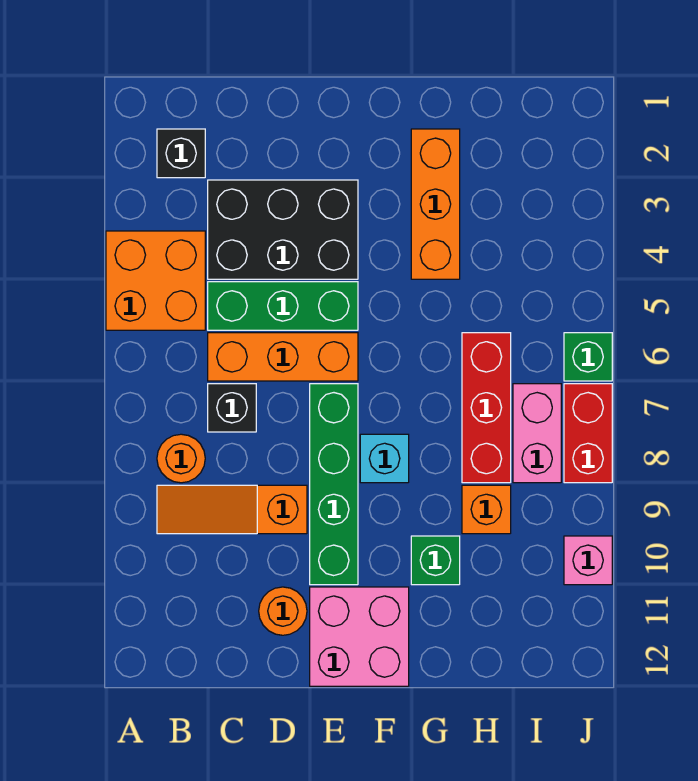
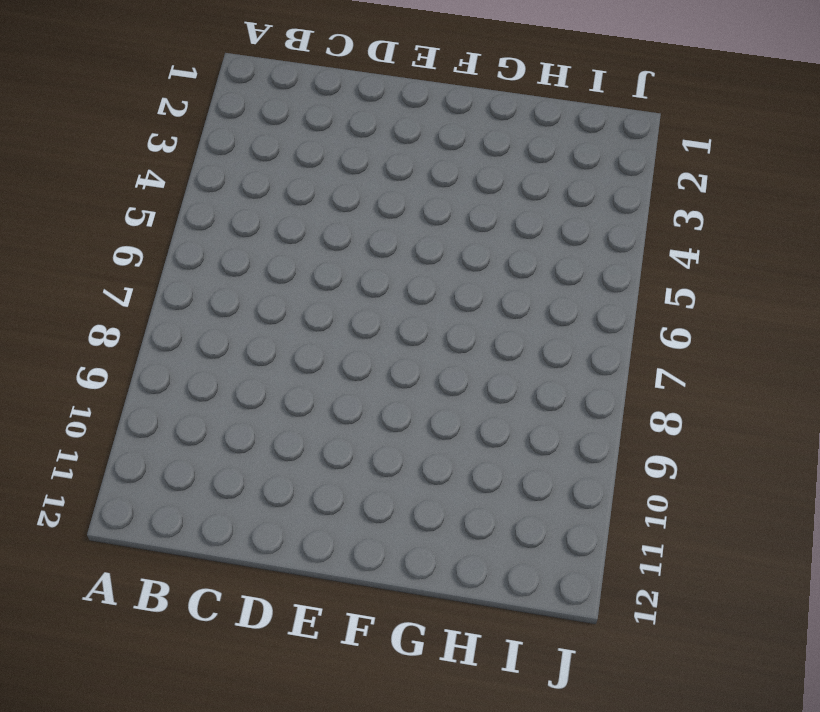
none -> orange 2x2 brick [106,231,205,330]
none -> black 1x1 brick [157,129,205,178]
none -> orange 1x1 round brick [157,434,205,483]

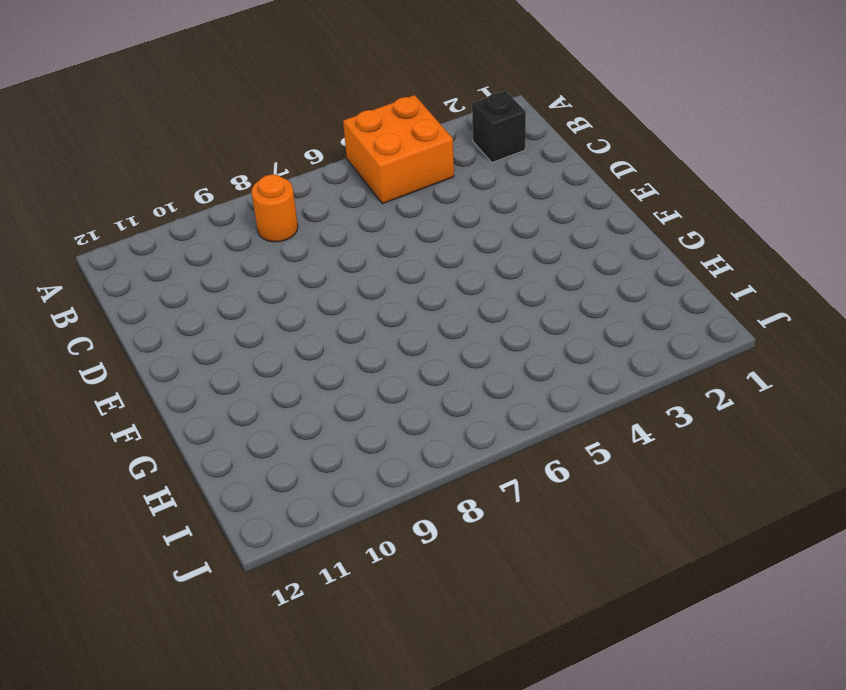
none -> orange 1x3 slope [157,485,307,534]
none -> black 2x3 brick [208,180,358,279]
none -> green 1x3 brick [208,282,358,330]

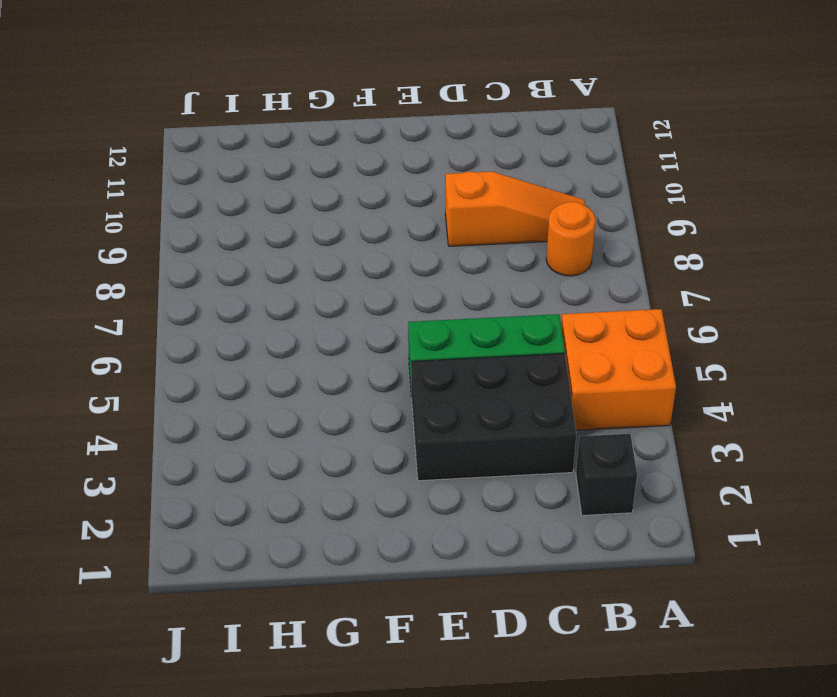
none -> orange 1x3 brick [208,333,358,381]
none -> black 1x1 brick [208,384,256,432]
none -> orange 1x1 round brick [259,587,307,635]

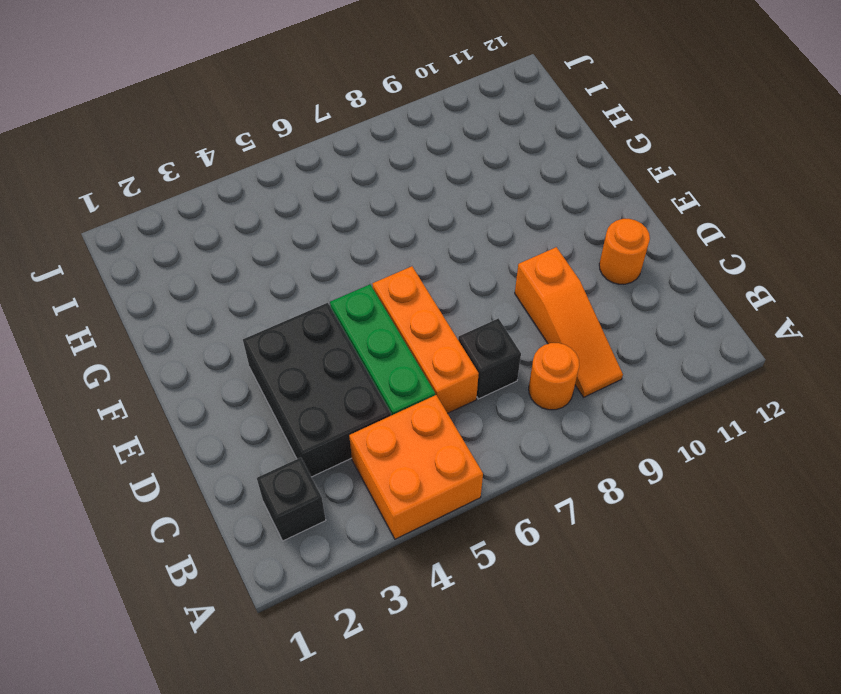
none -> green 1x4 brick [310,384,358,585]
none -> pink 2x2 brick [310,587,409,686]
none -> cyan 1x1 brick [360,434,409,483]

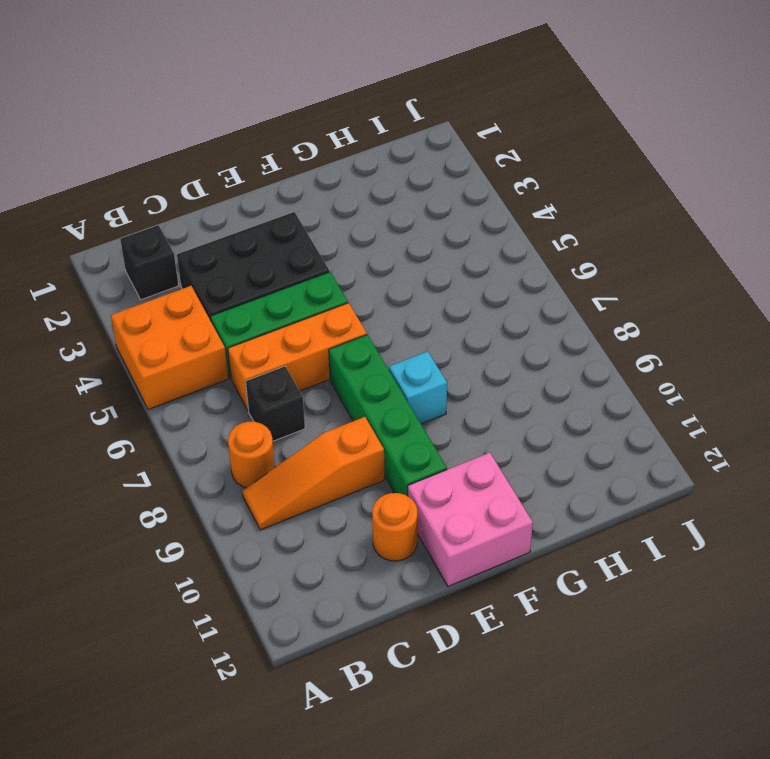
none -> orange 1x3 brick [411,129,460,279]
none -> green 1x1 brick [411,536,460,585]
none -> red 1x3 brick [462,333,511,483]

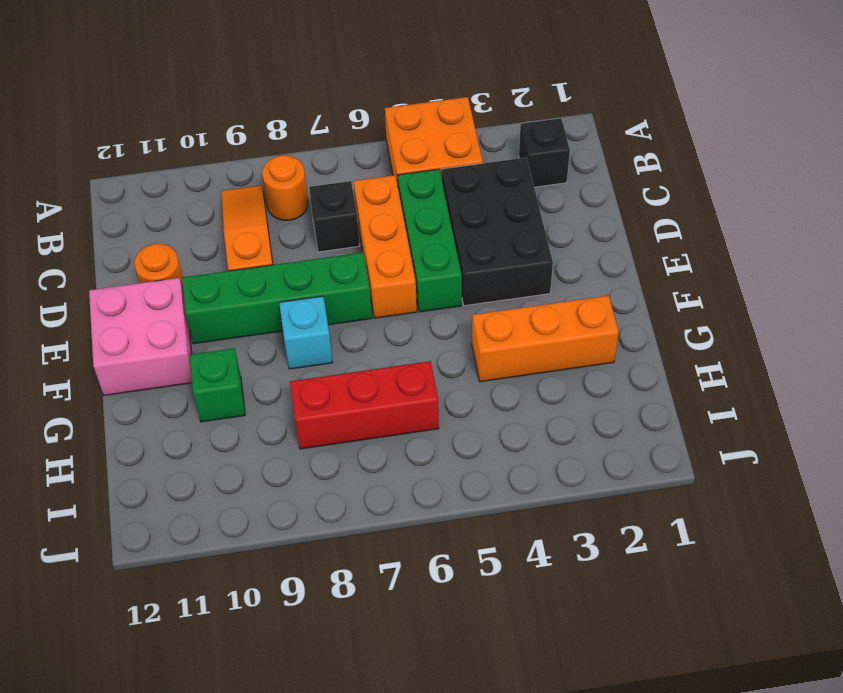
none -> orange 1x1 brick [462,485,511,534]
none -> pink 1x2 brick [513,384,561,483]
none -> green 1x1 brick [564,333,612,381]

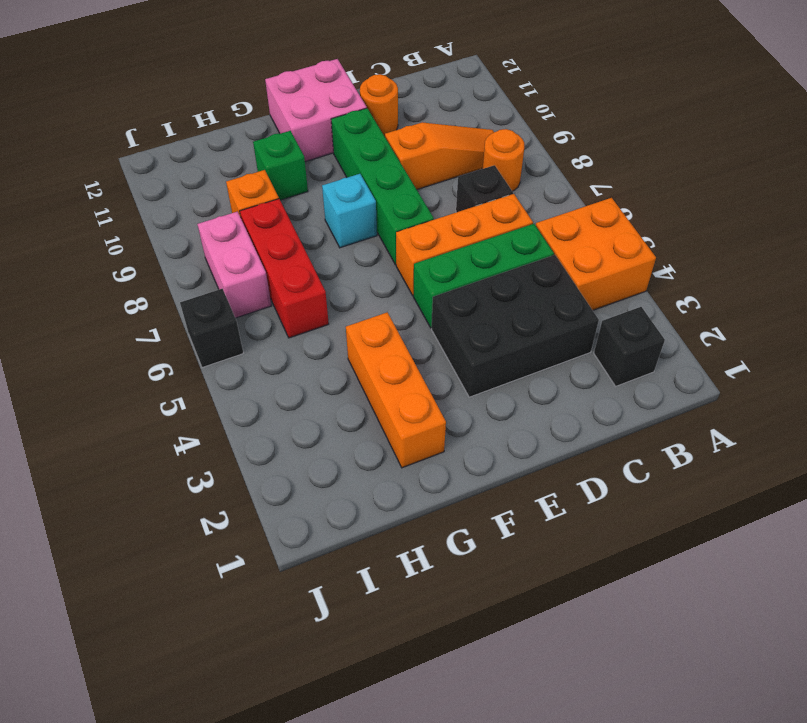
black 1x1 brick [180,289,243,368] -> green 1x1 brick [564,333,612,381]
none -> red 1x2 brick [564,384,612,483]
none -> pink 1x1 brick [564,536,612,585]

